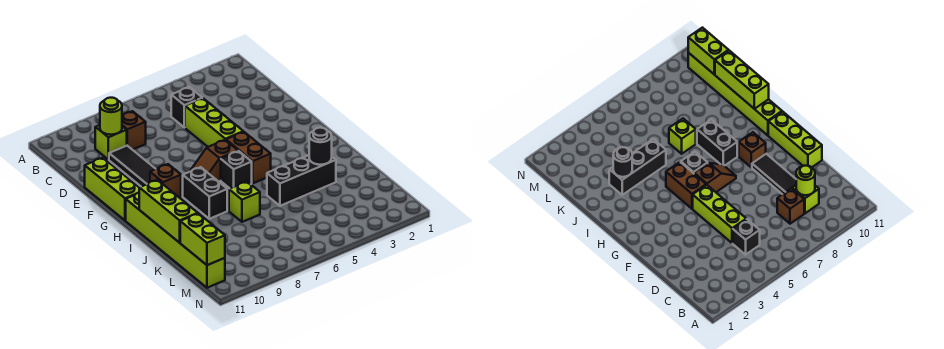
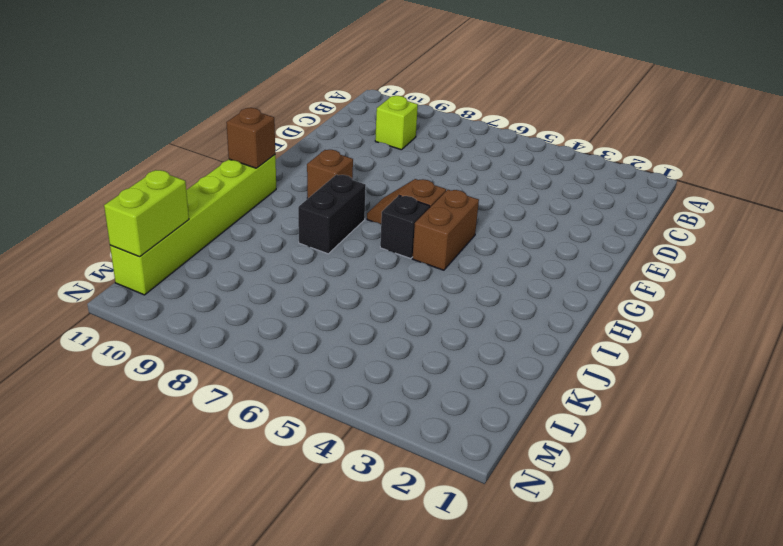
brown 1x1 brick [226,108,275,168] -> brown 1x1 brick moved to [122,111,146,150]
none -> black 1x1 brick [171,87,202,128]
none -> lime 1x3 brick [185,98,243,147]
none -> black 1x3 tile [109,146,155,187]

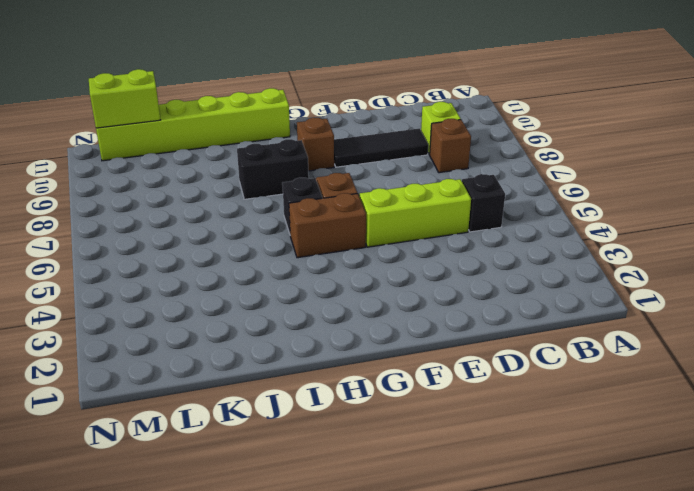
none -> lime 1x3 brick [85,158,139,221]
none -> black 1x3 brick [267,155,336,206]
none -> lime 1x1 brick [229,182,260,222]

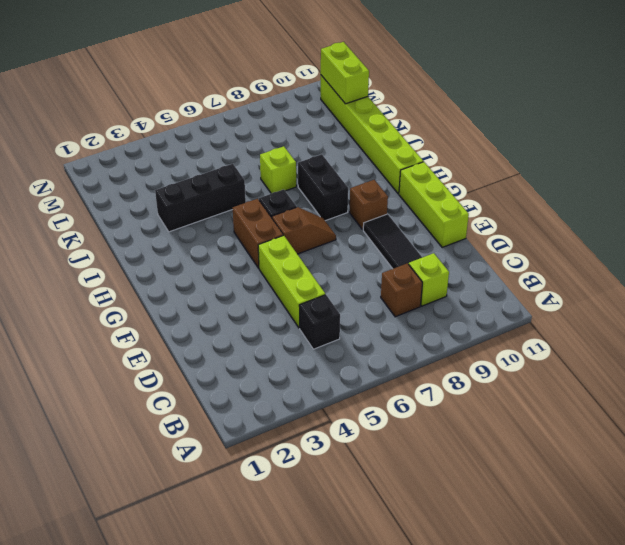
none -> lime 1x1 round brick [100,98,122,135]
none -> lime 1x3 brick [139,180,198,243]
none -> black 1x1 round brick [309,128,332,165]

